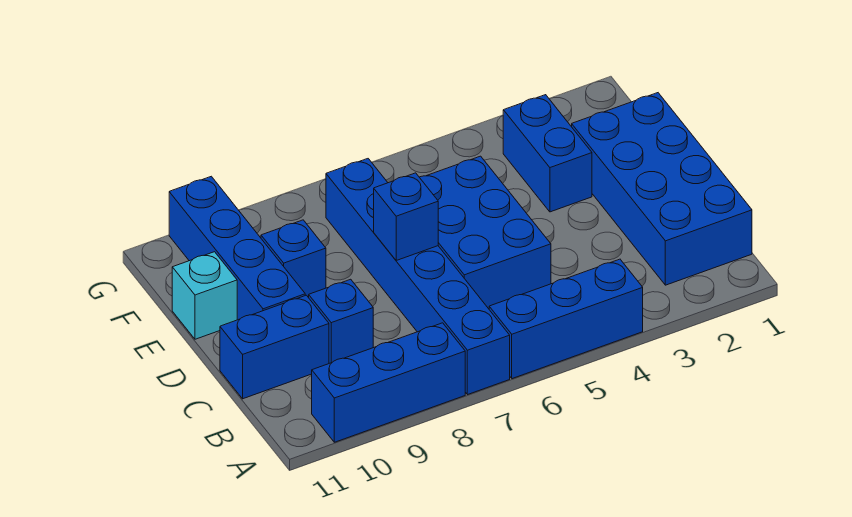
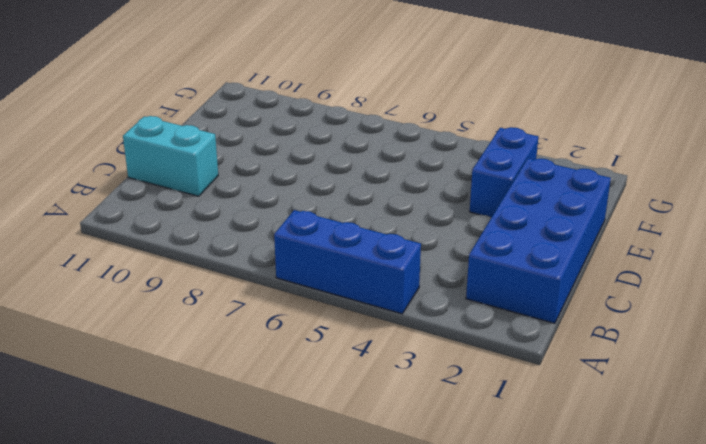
cyan 1x2 brick [123,116,218,196] -> blue 1x2 brick [220,295,329,399]
none -> blue 1x6 brick [326,159,510,395]
none -> blue 1x3 brick [312,323,465,442]
none -> blue 2x3 brick [419,156,551,309]

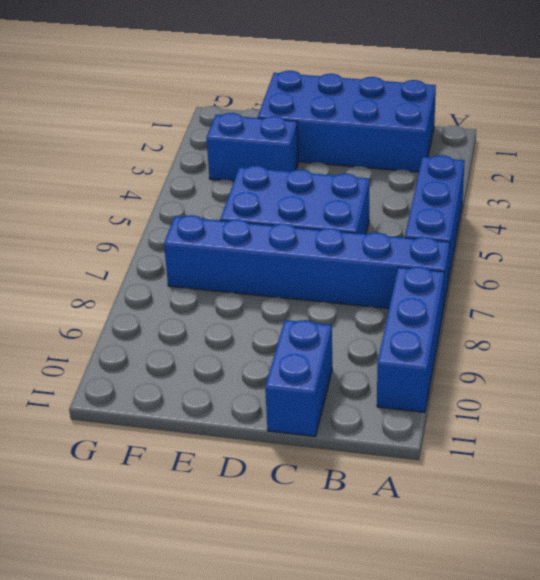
none -> blue 1x1 brick [309,279,373,363]
none -> blue 1x4 brick [169,176,305,320]
none -> blue 1x1 brick [261,220,326,298]

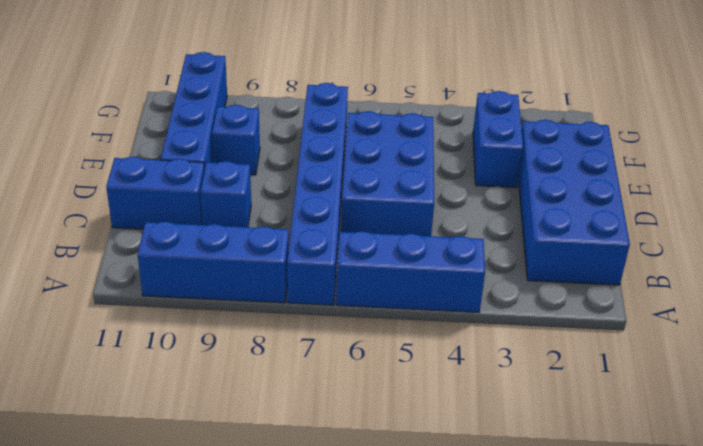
none -> cyan 1x1 brick [172,252,237,339]
none -> blue 1x1 brick [374,173,438,260]

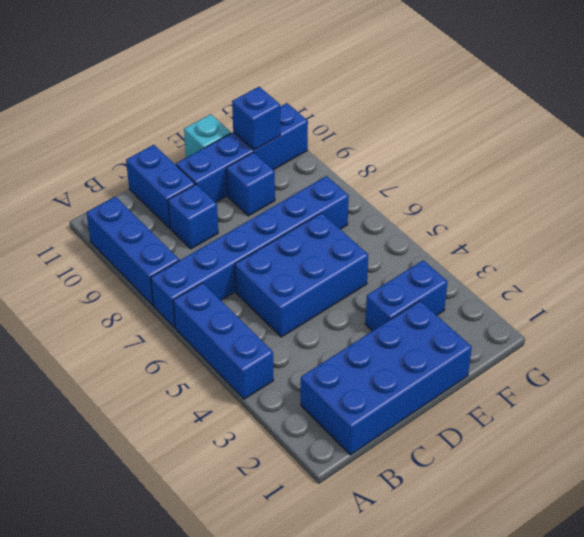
blue 1x1 brick [232,87,280,150] -> blue 1x1 brick moved to [374,173,438,260]

